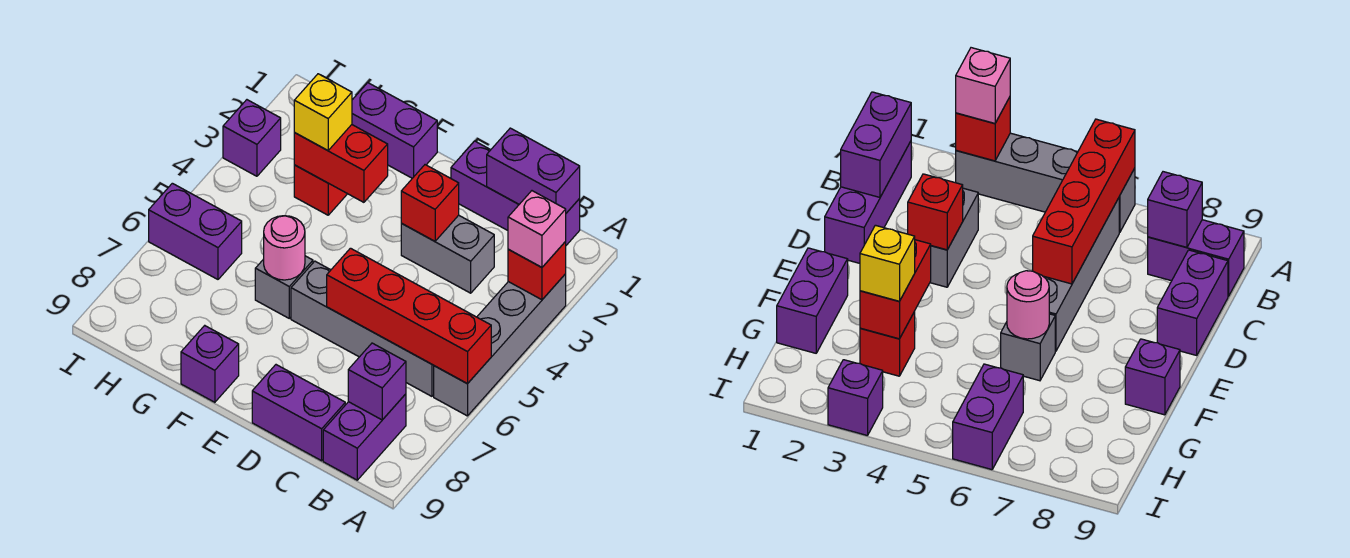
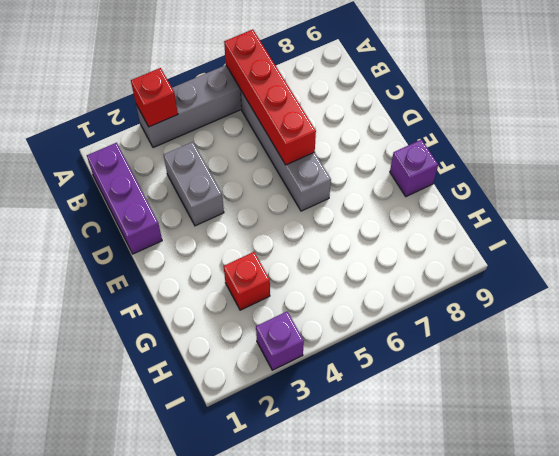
none -> purple 1x2 brick [323,394,406,480]
none -> purple 1x2 brick [252,365,345,461]
none -> purple 1x2 brick [352,83,437,178]

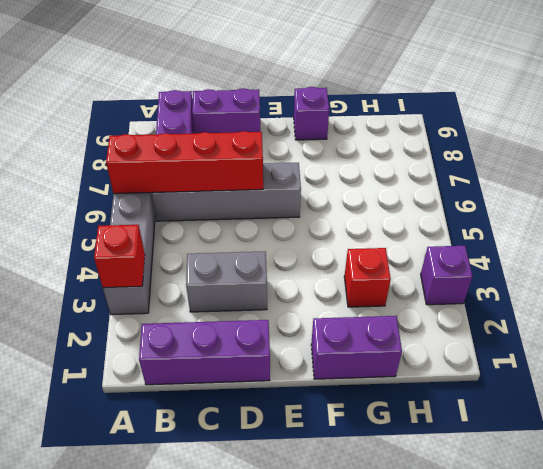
none -> grey 1x1 brick [255,256,313,318]
none -> purple 1x2 brick [149,183,242,279]
none -> purple 1x2 brick [487,128,580,213]

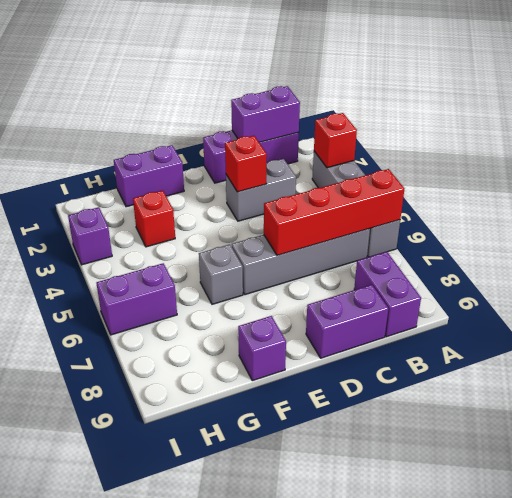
none -> purple 1x1 brick [348,343,406,420]
none -> red 1x2 brick [294,125,388,202]
none -> pink 1x1 round brick [264,216,305,280]

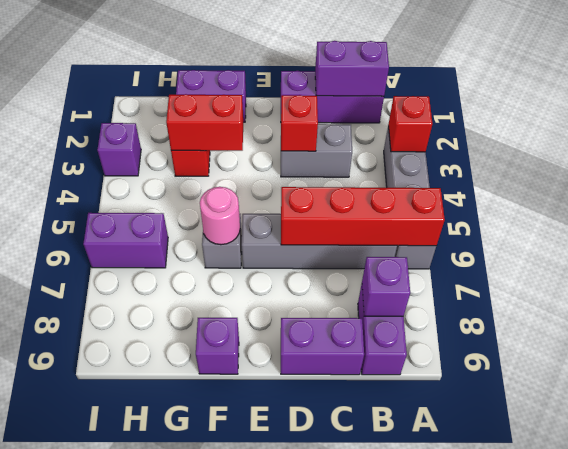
none -> pink 1x1 brick [508,191,566,267]
none -> yellow 1x1 brick [294,74,352,151]

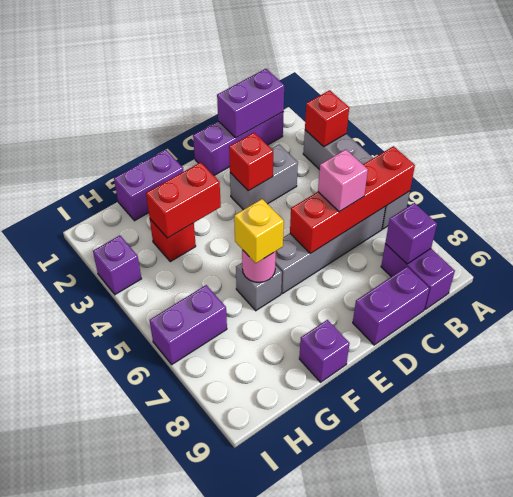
pink 1x1 brick [318,149,368,212] -> pink 1x1 brick moved to [508,191,566,267]
yellow 1x1 brick [234,199,284,263] -> yellow 1x1 brick moved to [294,74,352,151]

